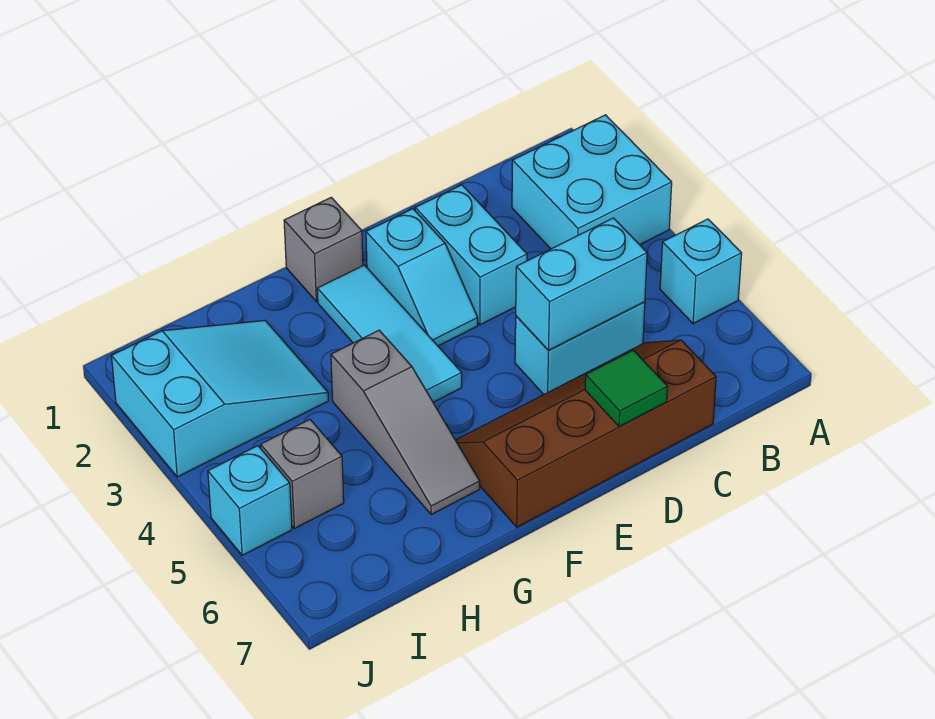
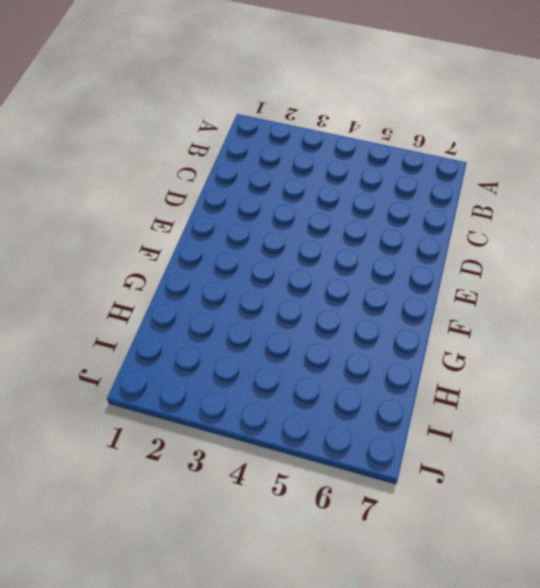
none -> cyan 2x2 brick [512,115,672,249]
none -> cyan 1x1 brick [660,219,742,324]
none -> cyan 1x2 brick [515,302,645,394]

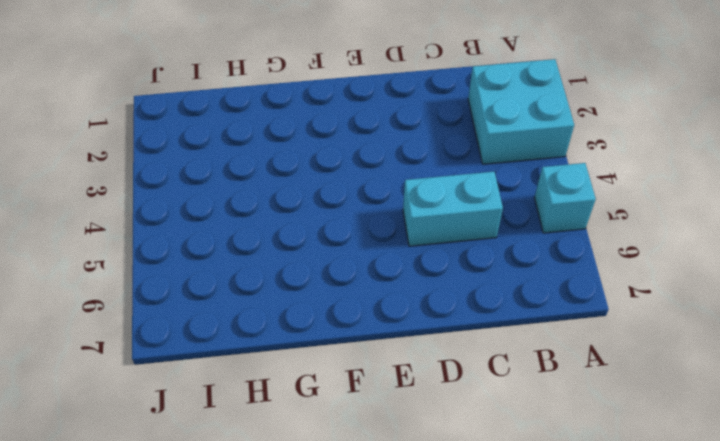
none -> brown 2x4 slope [456,340,716,527]
none -> cyan 1x2 brick [415,185,527,325]
none -> cyan 1x2 slope [366,209,478,346]

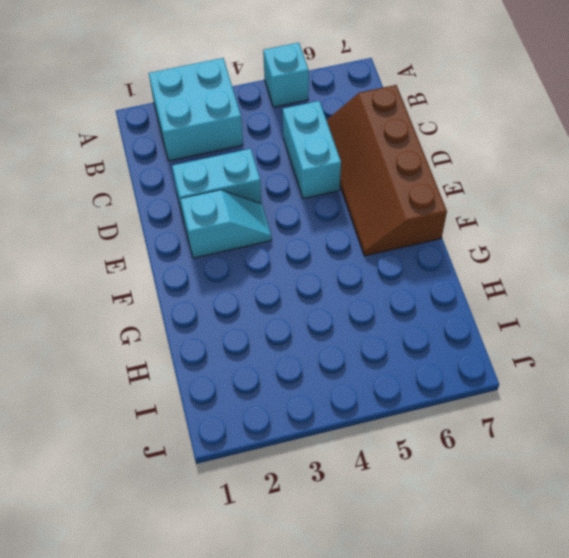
none -> grey 1x1 brick [284,197,363,302]
none -> cyan 1x3 tile [317,265,462,402]
none -> grey 1x3 slope [331,330,480,515]

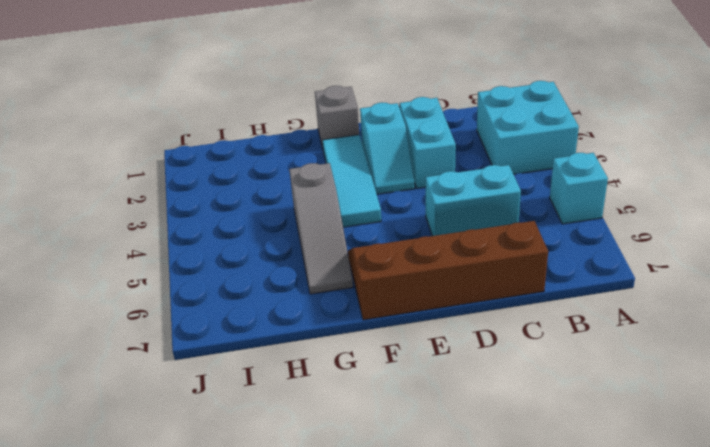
none -> cyan 2x3 slope [112,321,329,477]
none -> grey 1x1 brick [261,420,344,529]
none -> cyan 1x1 brick [208,446,292,555]

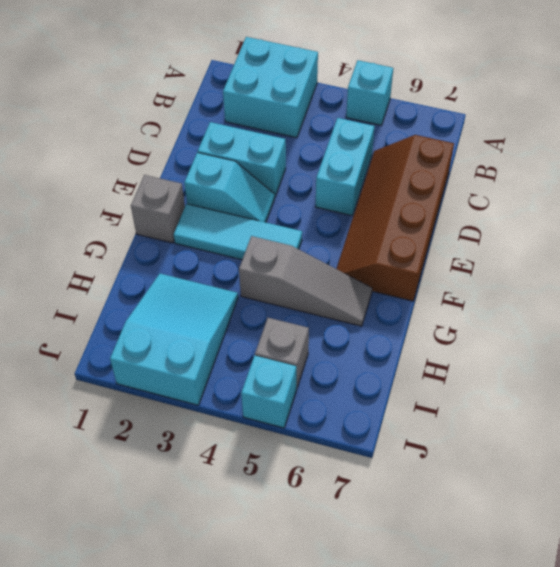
none -> cyan 1x2 brick [516,218,647,350]
none -> green 1x1 tile [585,350,668,427]

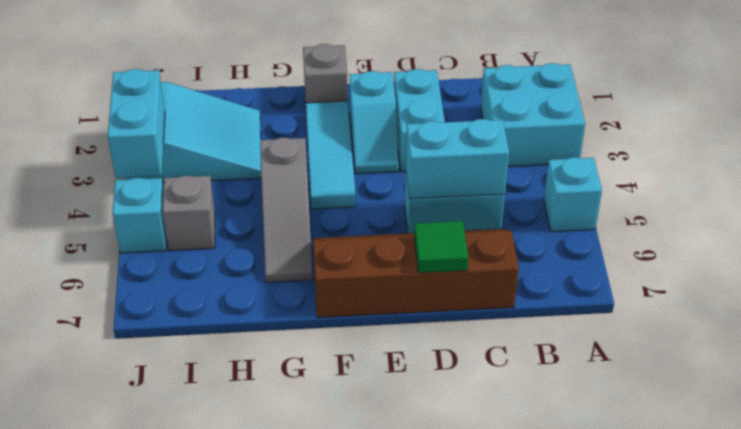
cyan 1x2 brick [108,69,165,178] -> none

